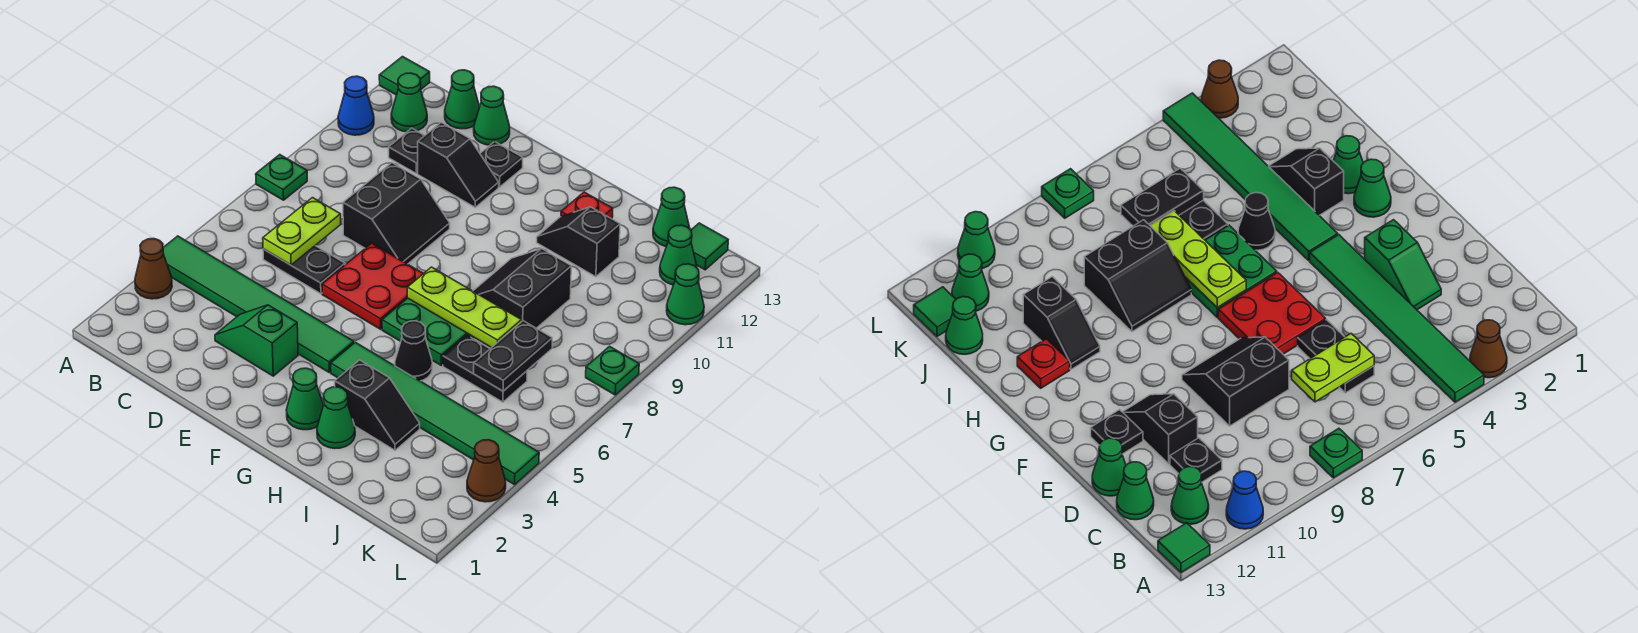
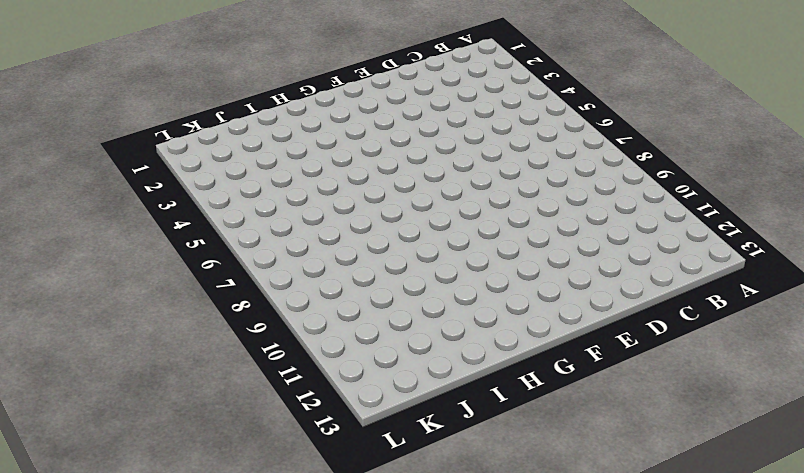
none -> brown 1x1 cone [135,239,172,299]
none -> green 1x6 tile [163,236,354,373]
none -> green 1x1 plate [256,155,307,200]
none -> blue 1x1 cone [338,76,374,135]

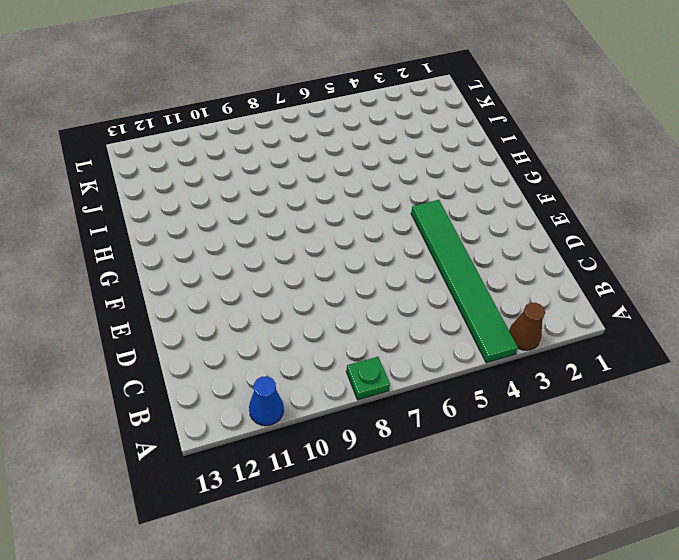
none -> green 1x1 tile [379,57,430,95]
none -> green 1x1 cone [391,73,427,132]
none -> black 1x2 plate [263,246,345,294]
none -> black 1x1 plate [389,128,425,173]

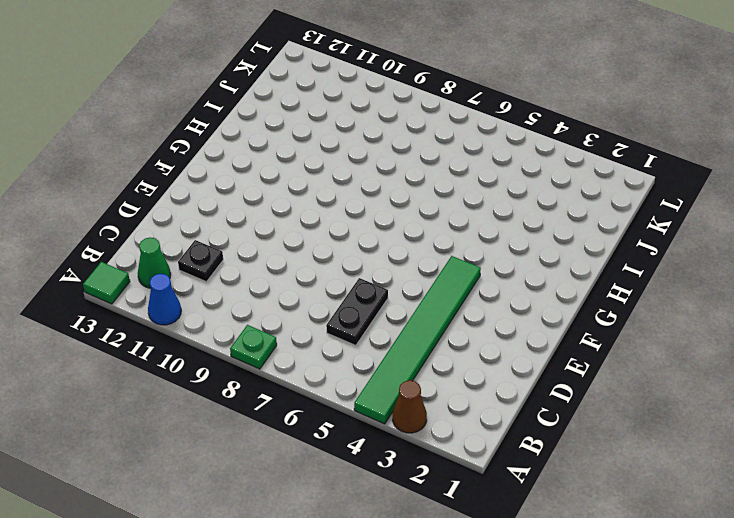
none -> green 1x1 cone [445,70,480,129]
none -> green 1x2 slope [215,305,298,376]
none -> black 2x2 slope [343,163,450,264]
none -> black 1x2 slope [418,122,499,207]

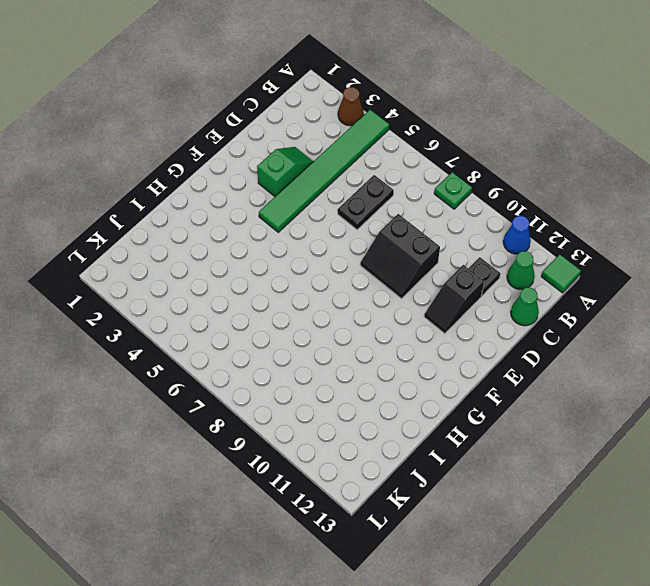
none -> green 1x1 cone [474,86,510,145]
none -> red 2x2 plate [322,243,423,329]
none -> black 1x1 plate [480,142,523,187]
none -> green 1x1 cone [286,368,323,430]

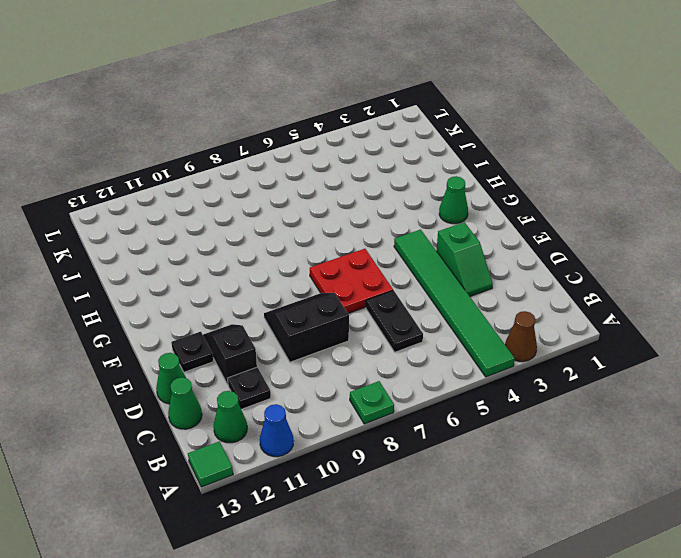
none -> green 1x6 tile [331,342,539,485]
none -> green 2x2 plate [382,298,474,365]
none -> green 1x1 cone [317,387,355,449]
none -> black 1x2 slope [335,360,420,450]

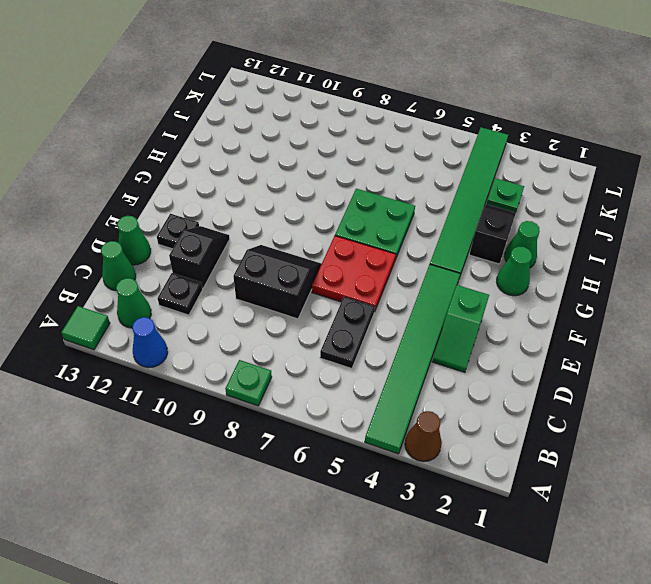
green 1x1 plate [487,178,524,213] -> green 1x1 plate moved to [586,346,639,395]
none -> black 1x1 cone [395,321,432,381]
none -> black 2x2 slope [473,249,571,328]
none -> black 1x2 slope [537,207,620,277]
none -> red 1x1 plate [561,192,613,219]

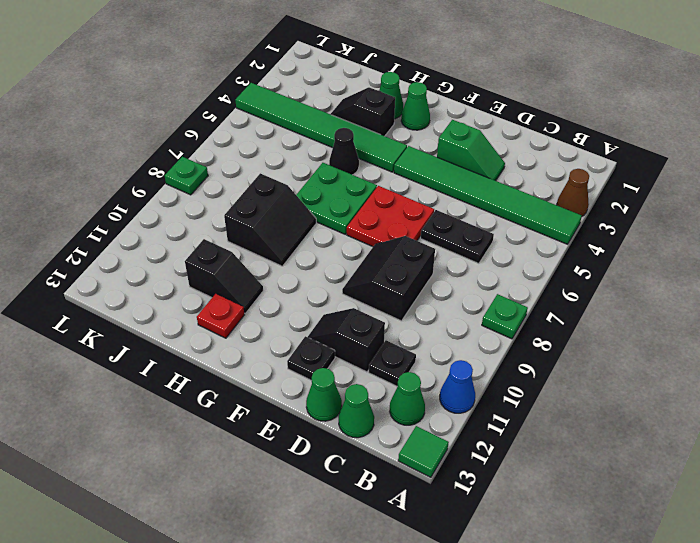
none -> black 1x2 plate [443,335,527,402]
none -> green 1x1 cone [653,187,690,247]
none -> green 1x1 cone [660,225,697,285]
none -> green 1x1 tile [691,223,728,270]

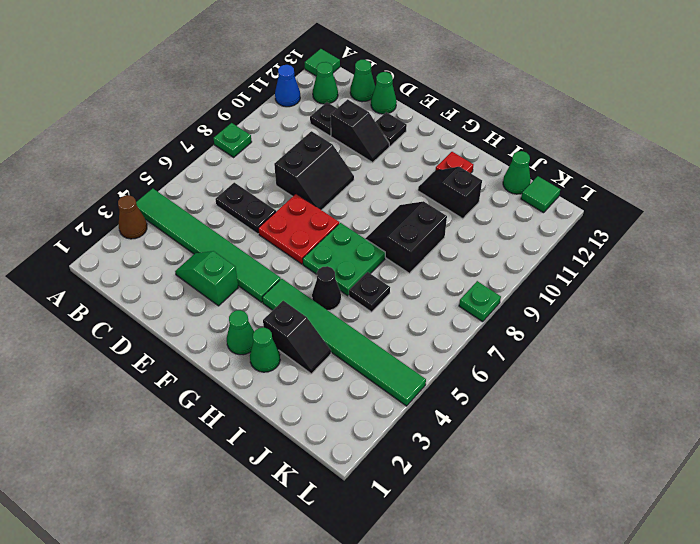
black 1x1 plate [349,272,390,312] -> black 1x2 plate [443,335,527,402]
none -> green 1x1 cone [660,225,697,285]
none -> brown 1x1 cone [467,440,506,502]
none -> green 1x1 cone [667,264,704,325]
none -> lime 1x2 plate [263,198,341,265]

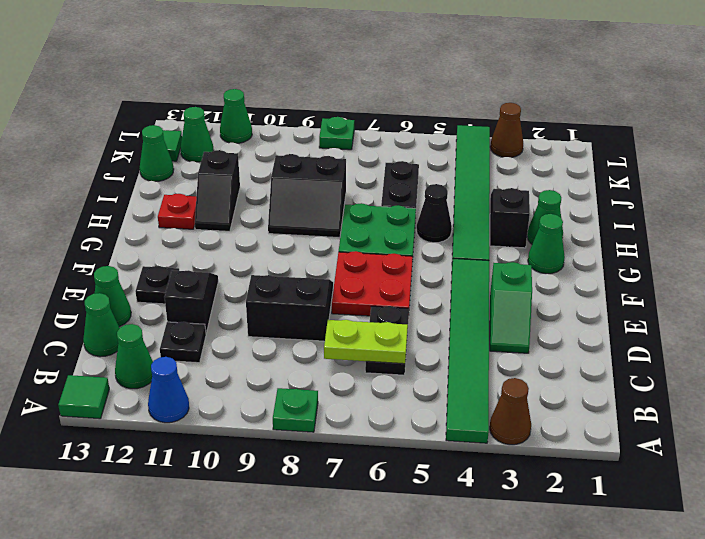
none -> lime 1x3 plate [407,267,522,348]
none -> black 1x2 plate [474,321,552,391]

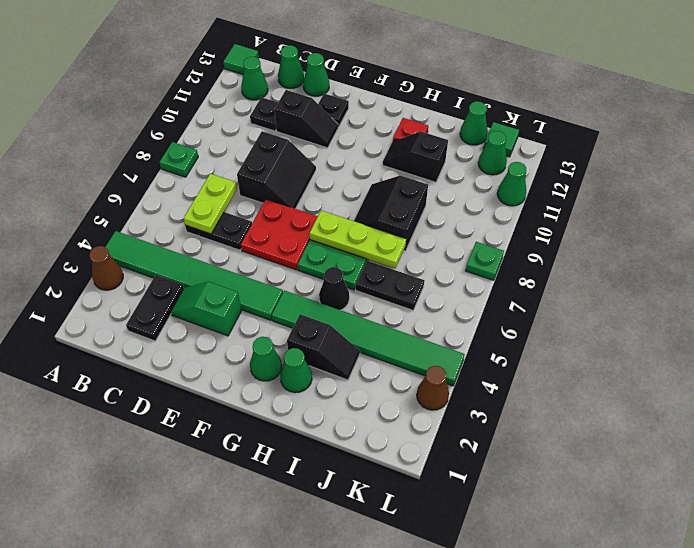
black 1x2 plate [126,275,184,341] -> black 1x2 plate moved to [474,321,552,391]
none -> blue 1x1 cone [338,76,374,135]

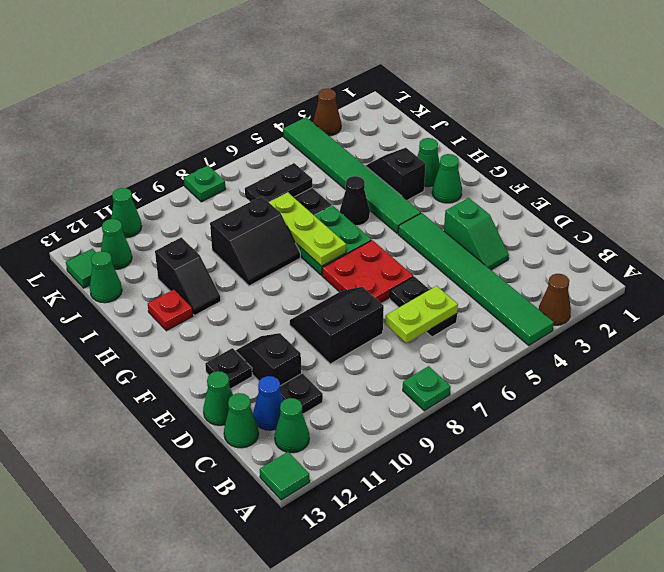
blue 1x1 cone [253,376,284,430] -> blue 1x1 cone moved to [338,76,374,135]

